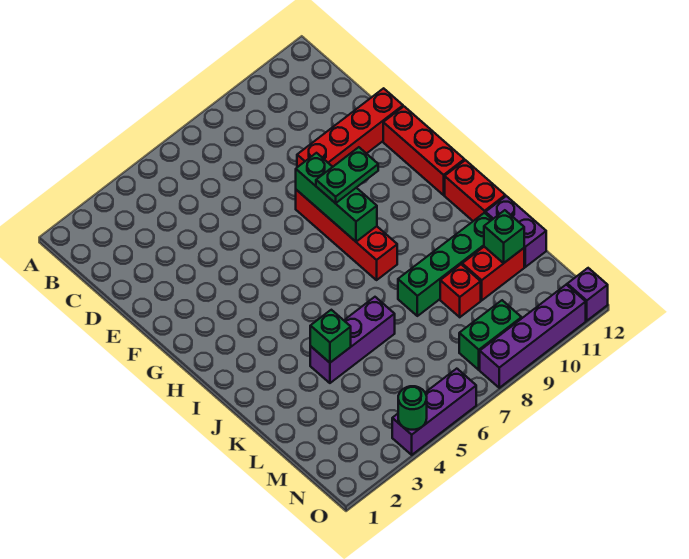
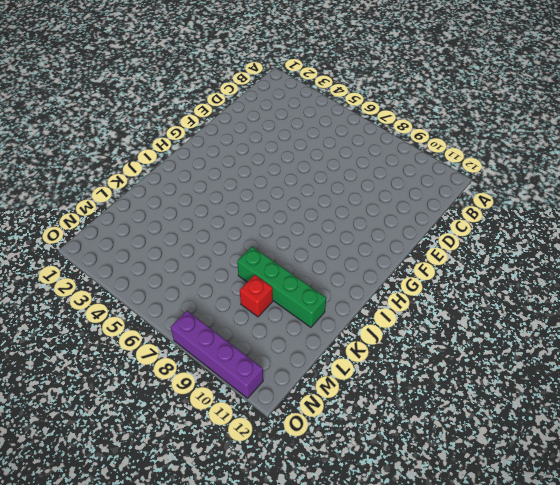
none -> red 1x4 brick [297,88,403,167]
none -> red 1x4 brick [296,190,397,280]
none -> red 1x3 brick [383,107,464,195]

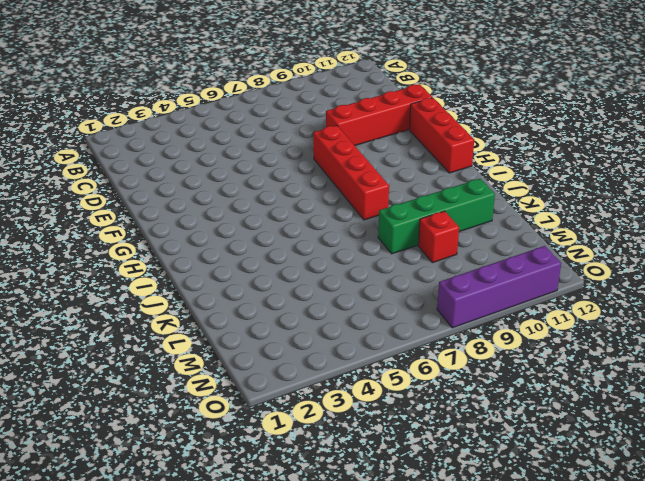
none -> red 1x2 brick [445,160,505,221]
none -> purple 1x3 brick [310,297,395,383]
none -> purple 1x2 brick [486,196,546,267]

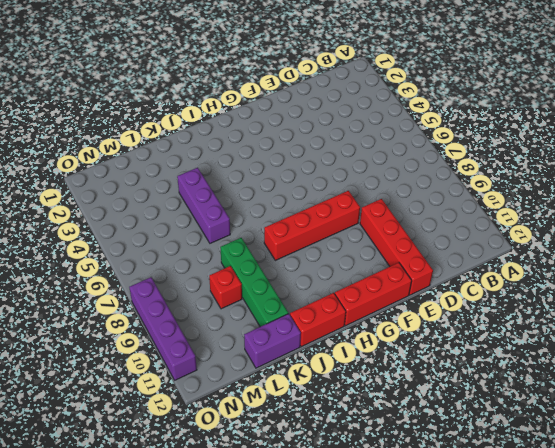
none -> red 1x2 brick [462,247,524,300]
none -> green 1x2 brick [459,300,522,370]
none -> purple 1x3 brick [392,369,476,455]

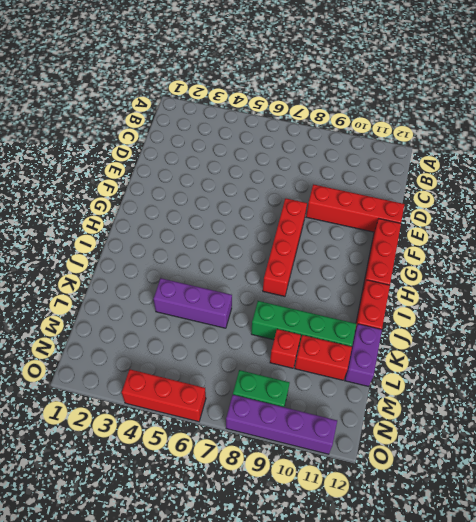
red 1x3 brick [122,369,206,422] -> purple 1x3 brick [392,369,476,455]
none -> purple 1x1 brick [567,268,608,321]
none -> green 1x3 brick [296,153,377,242]
none -> green 1x1 brick [310,310,351,363]

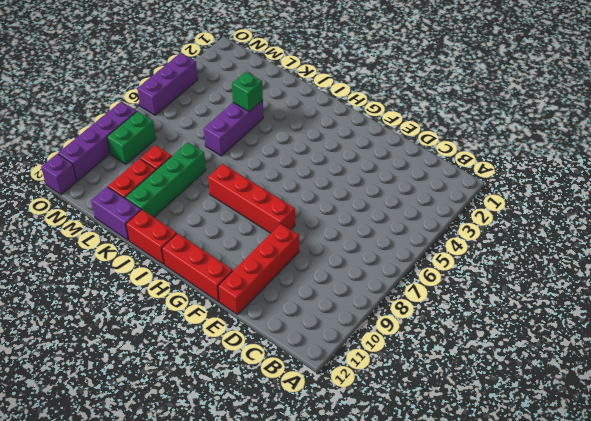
none -> green 1x3 brick [296,153,377,242]
none -> green 1x1 brick [484,210,524,263]
none -> green 1x1 round brick [398,386,427,430]

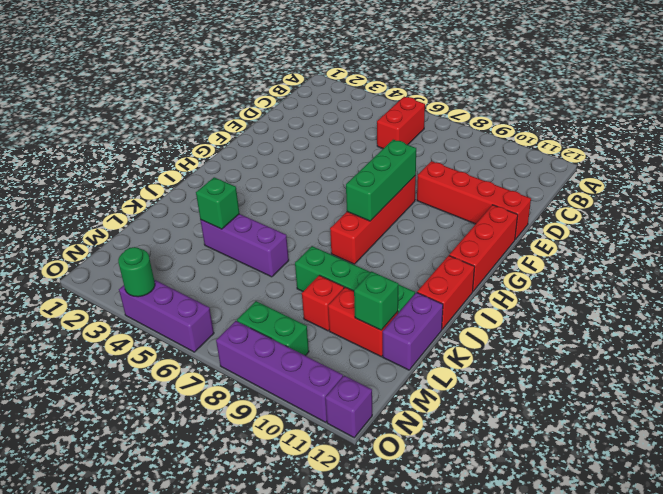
red 1x2 brick [377,97,425,149] -> none
none -> green 1x2 plate [316,147,378,203]

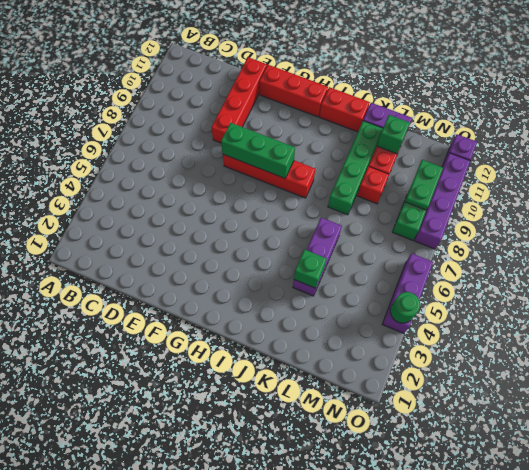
green 1x2 plate [405,160,443,210] -> green 1x2 plate moved to [316,147,378,203]

